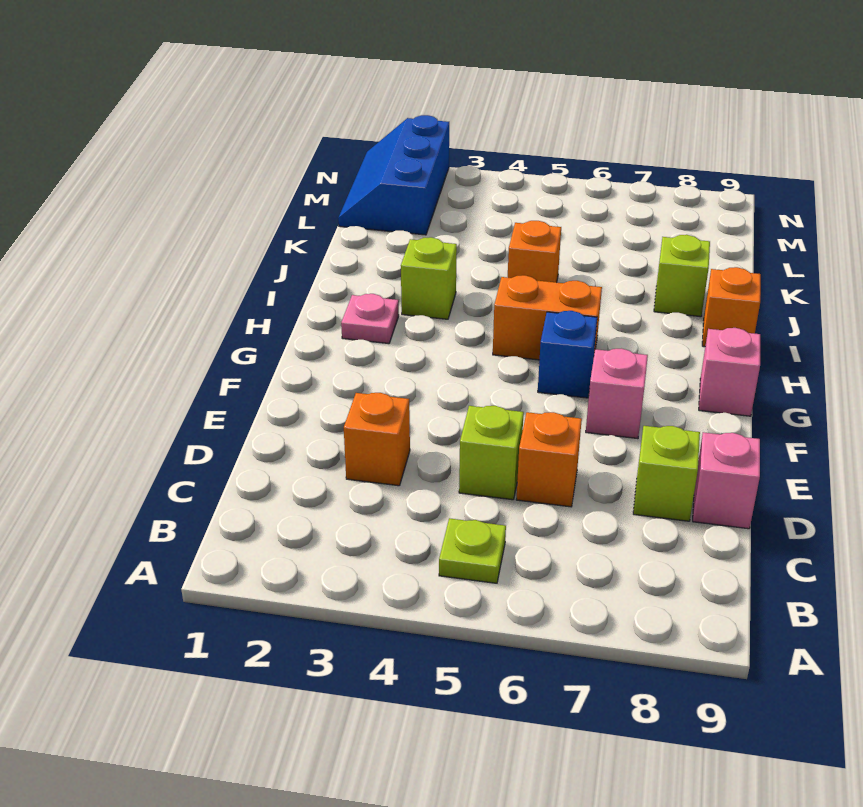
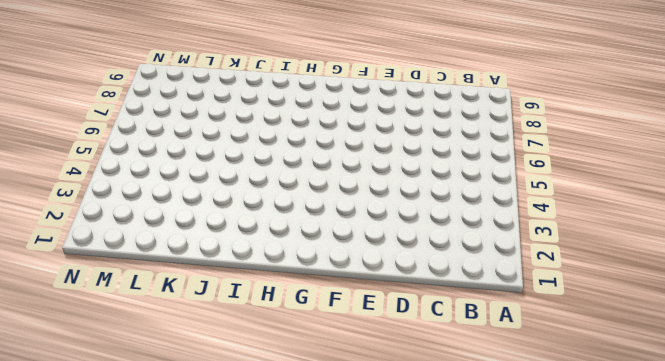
none -> lime 1x1 plate [439,518,506,583]
none -> orange 1x1 brick [344,393,410,486]
none -> lime 1x1 brick [459,406,524,500]

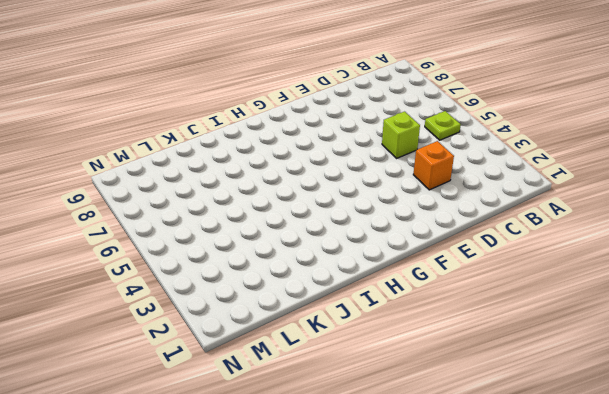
none -> orange 1x1 brick [516,412,582,507]
none -> lime 1x1 brick [633,426,700,521]
none -> pink 1x1 brick [693,432,760,529]

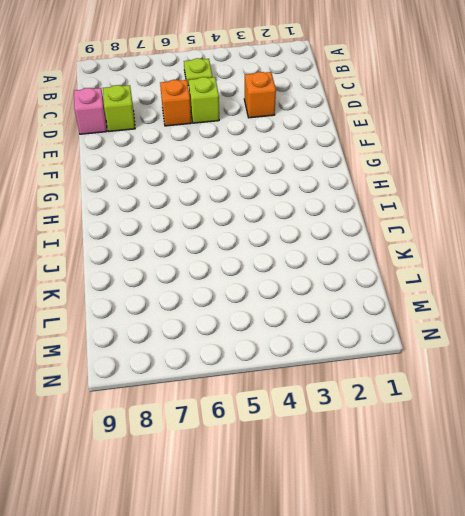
none -> pink 1x1 brick [586,349,648,439]
none -> blue 1x1 brick [538,311,597,398]
none -> pink 1x1 brick [699,328,760,416]

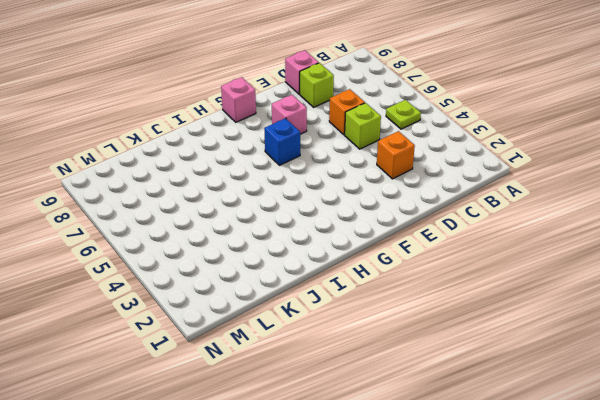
none -> pink 1x1 plate [341,294,399,344]
none -> orange 1x2 brick [493,275,602,360]
none -> lime 1x1 brick [401,237,457,319]

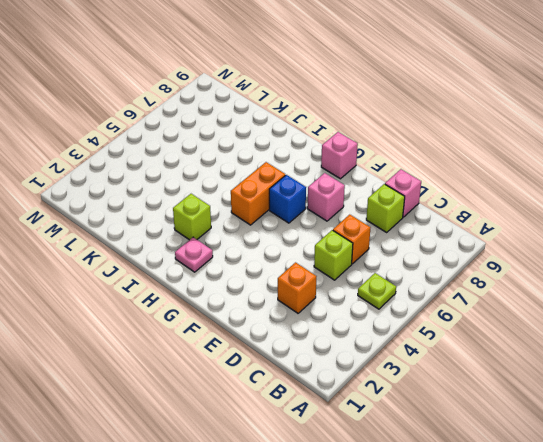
none -> orange 1x1 brick [702,267,761,347]
none -> orange 1x1 brick [508,221,561,282]
none -> lime 1x1 brick [654,235,710,317]

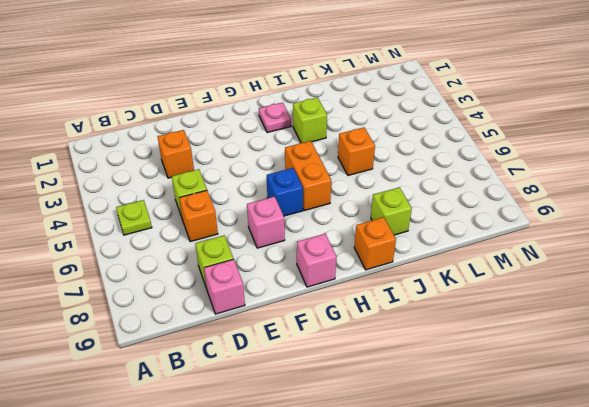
none -> blue 2x3 slope [338,115,449,235]

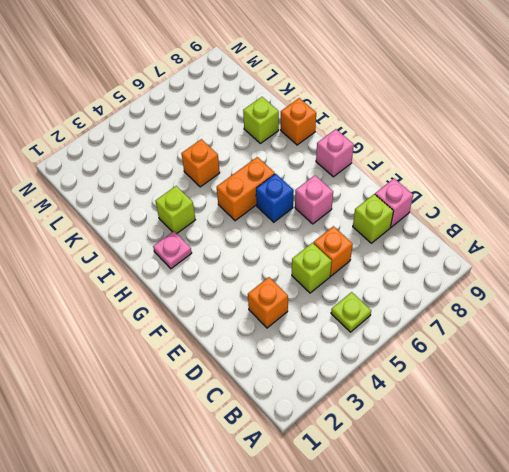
none -> blue 2x3 slope [338,115,449,235]

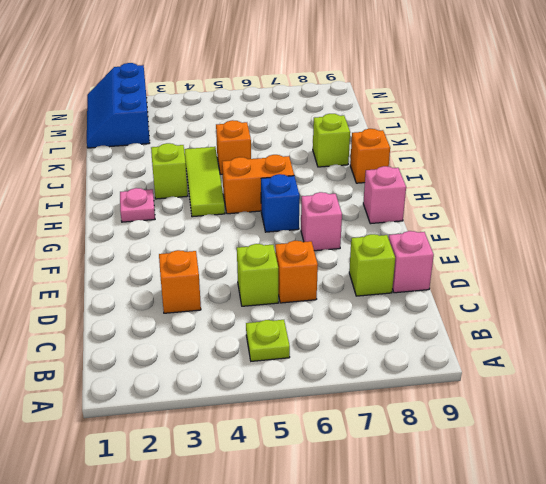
lime 1x3 tile [184,147,225,217] -> none

